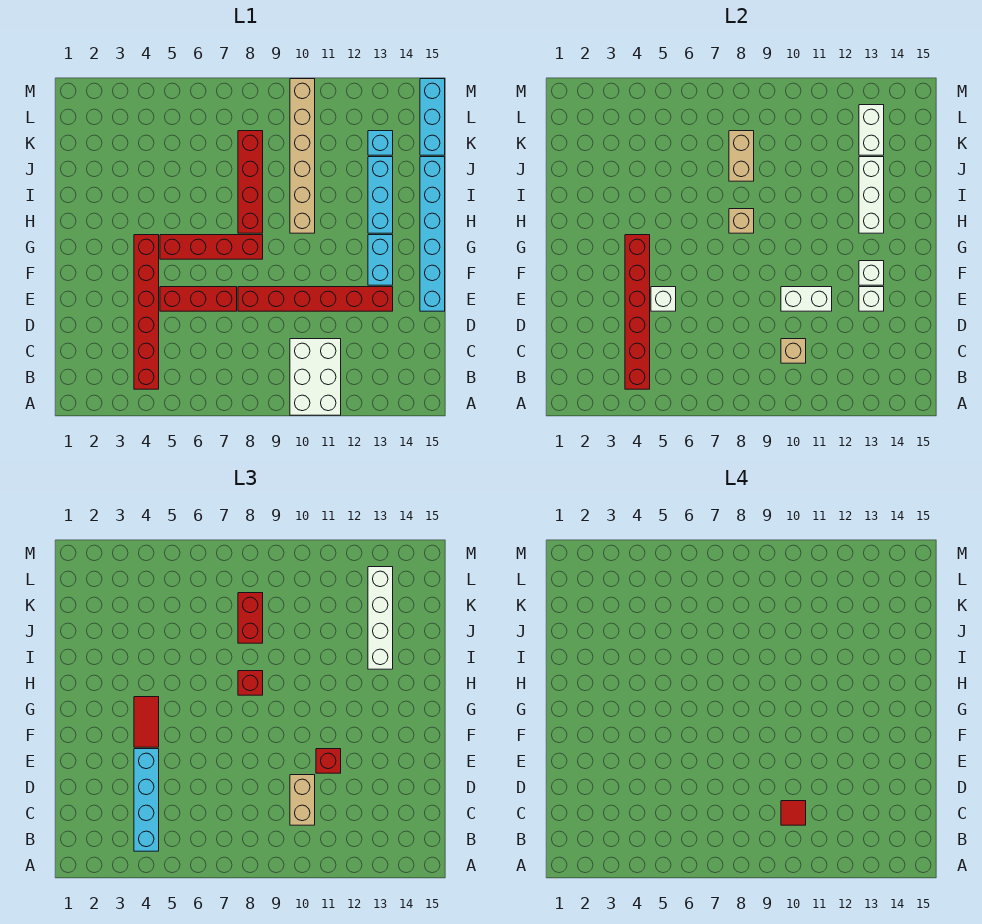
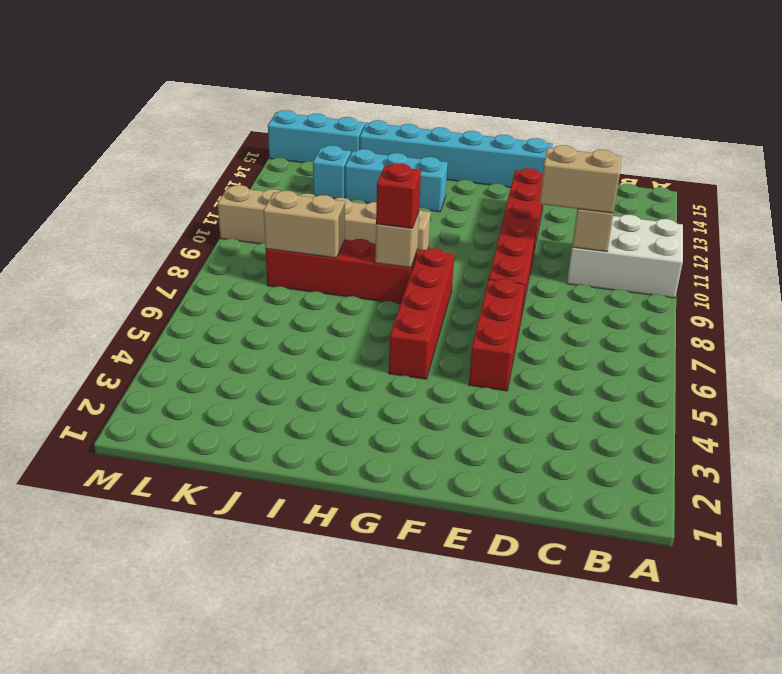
none -> red 1x6 brick [134,235,159,389]
none -> cyan 1x2 brick [368,235,393,285]
none -> red 1x6 brick [625,235,650,389]
none -> white 1x1 brick [651,287,676,311]

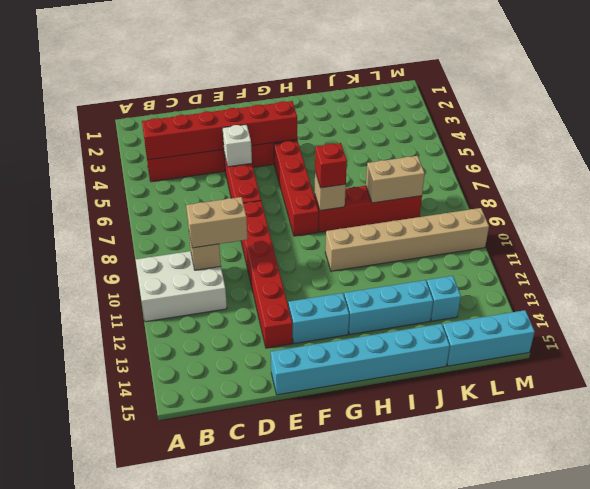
none -> white 1x2 brick [781,287,832,311]
none -> white 1x1 brick [859,287,884,311]
none -> white 1x1 brick [859,261,884,285]
none -> white 1x3 brick [859,157,884,233]

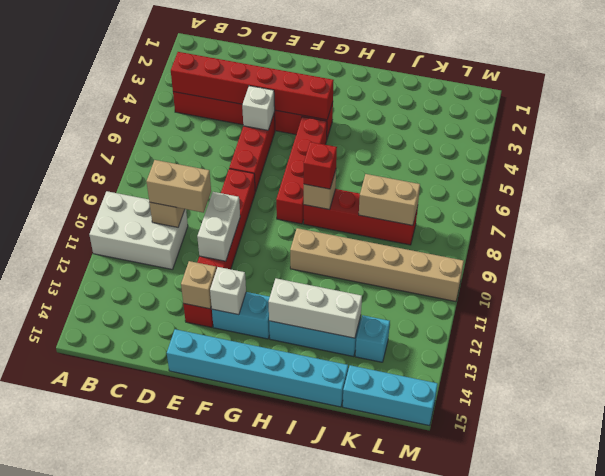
tan 1x1 brick [181,261,216,309] -> white 1x1 brick [859,287,884,311]
none -> white 1x2 brick [859,105,884,155]
none -> cyan 1x4 brick [134,749,159,851]
none -> red 1x1 brick [316,749,341,773]
none -> red 1x2 tile [134,697,159,747]

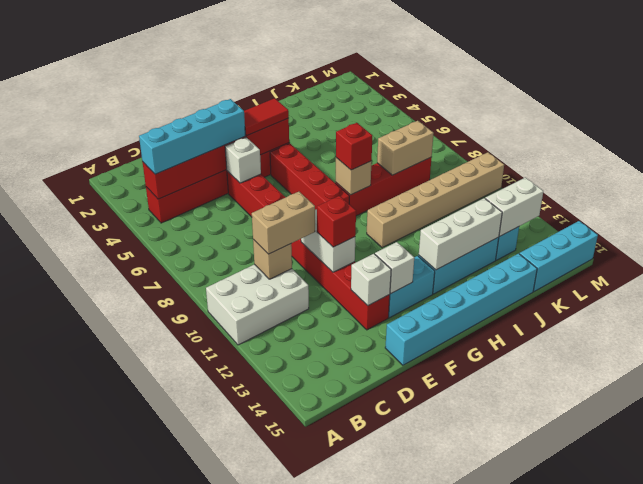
none -> white 1x4 brick [368,567,393,669]
none -> red 1x2 brick [238,593,263,643]
none -> red 1x1 tile [781,801,806,825]

